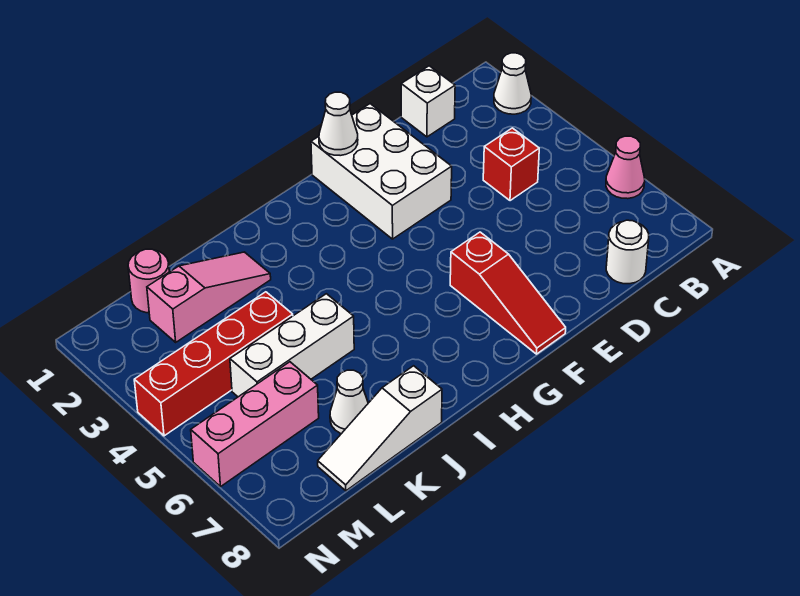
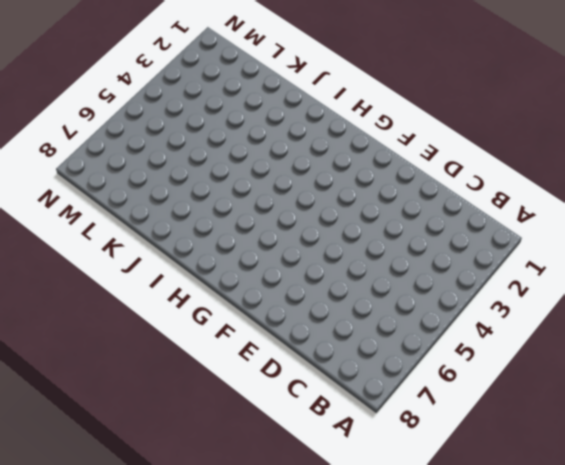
none -> white 1x1 cone [494,53,531,114]
none -> pink 1x1 cone [606,136,645,199]
none -> white 1x1 brick [401,66,455,137]

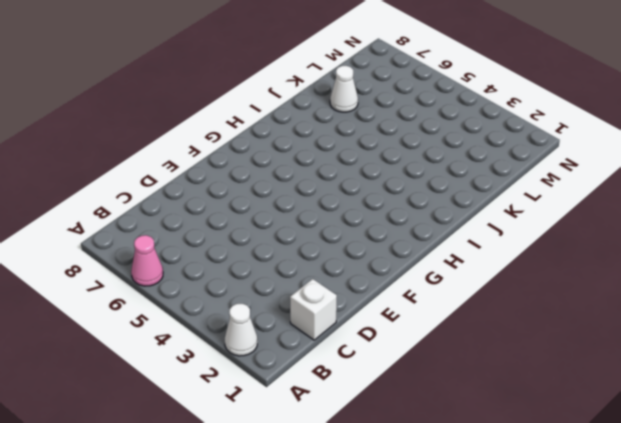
none -> red 1x1 brick [483,128,539,201]
none -> white 1x1 round brick [606,220,649,284]
none -> white 2x3 brick [311,104,452,239]

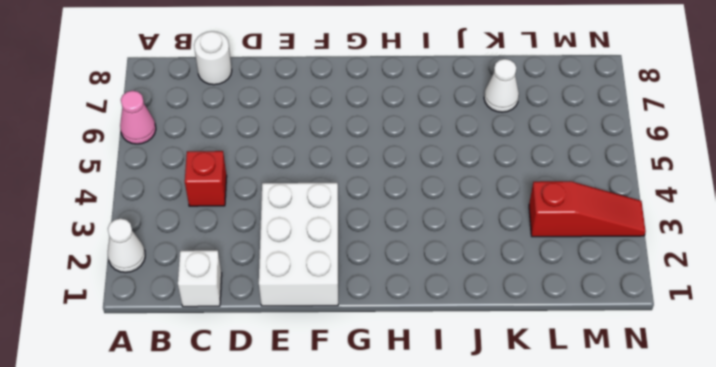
red 1x3 slope [529,181,646,237] -> red 1x3 slope turned to [450,232,566,354]
none -> pink 1x3 slope [147,252,271,342]
none -> white 1x3 brick [230,294,354,397]
none -> white 1x3 slope [318,366,442,491]

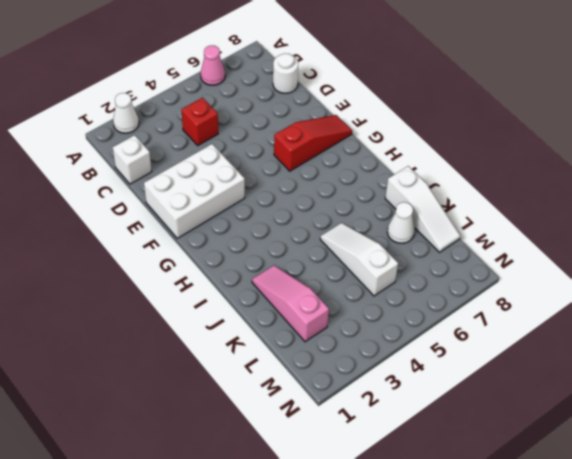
white 1x3 slope [320,223,398,296] -> white 1x3 brick [230,294,354,397]
none -> red 1x4 brick [134,292,293,436]
none -> pink 1x1 round brick [128,249,169,313]
none -> pink 1x3 brick [191,362,319,487]

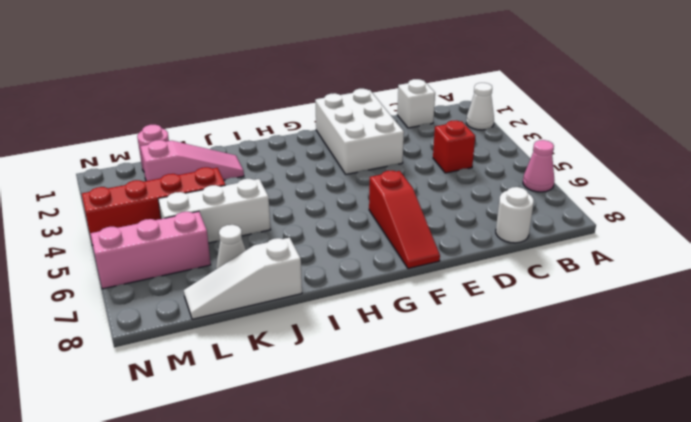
none -> white 1x1 cone [319,92,358,156]

